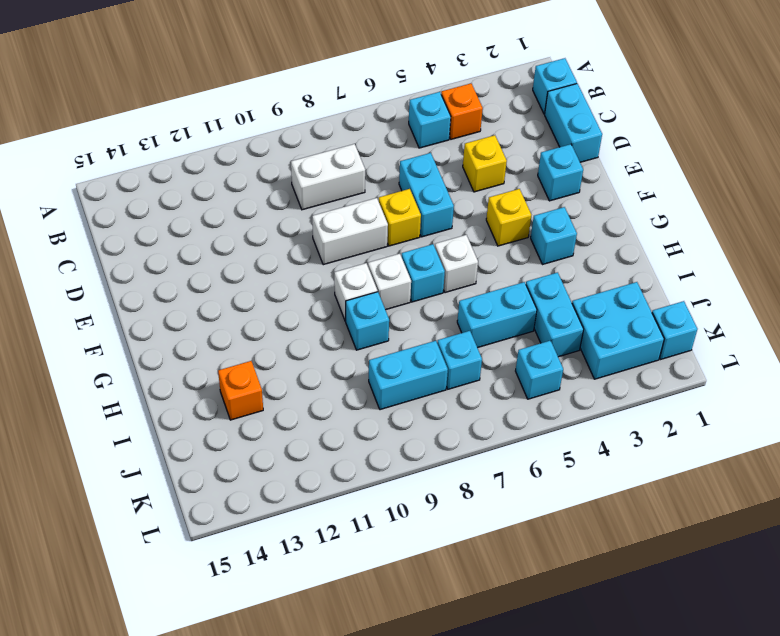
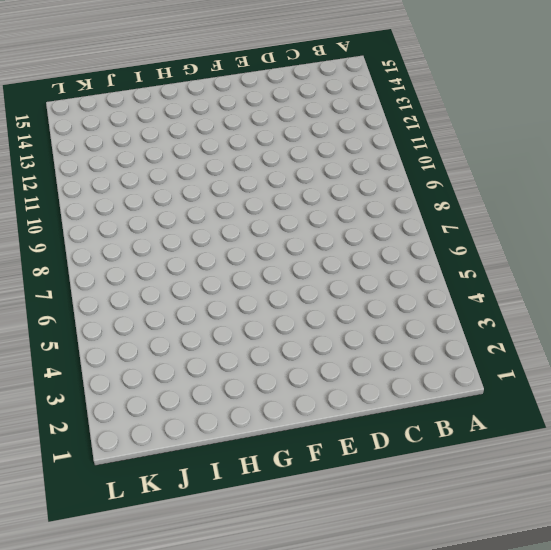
none -> cyan 1x1 brick [533,58,577,114]
none -> orange 1x1 brick [441,84,483,139]
none -> cyan 1x1 brick [409,92,451,148]

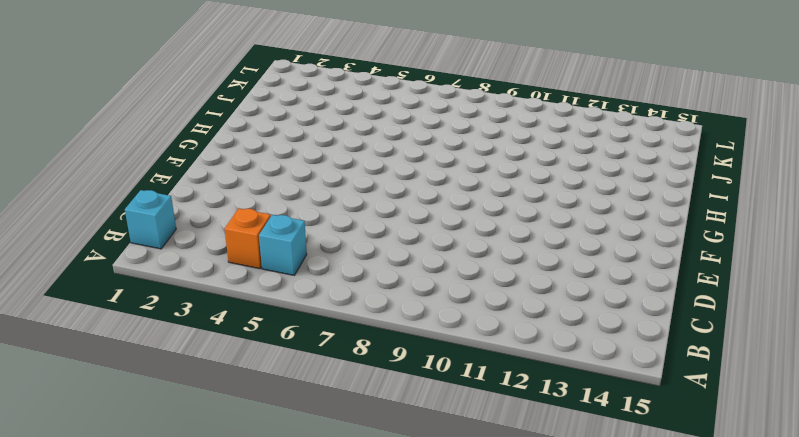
none -> cyan 1x2 brick [545,84,602,162]
none -> white 1x2 brick [291,144,365,210]
none -> yellow 1x1 brick [463,135,507,192]

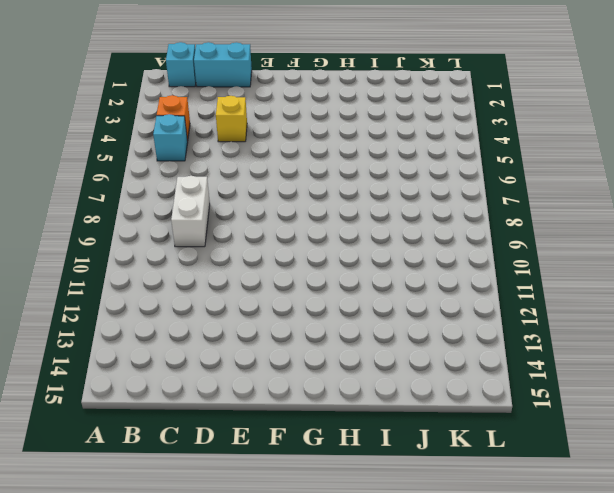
none -> cyan 1x2 brick [399,153,454,237]
none -> cyan 1x1 brick [538,144,583,201]
none -> yellow 1x1 brick [379,189,421,246]

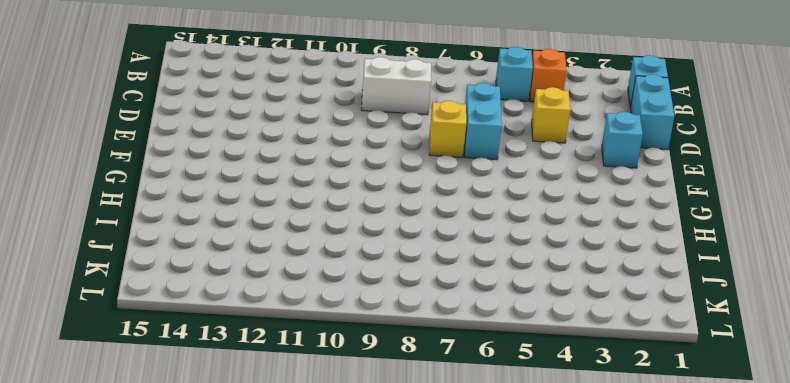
none -> white 1x2 brick [312,198,388,265]
none -> yellow 1x1 brick [486,189,531,246]
none -> cyan 1x1 brick [531,207,577,264]

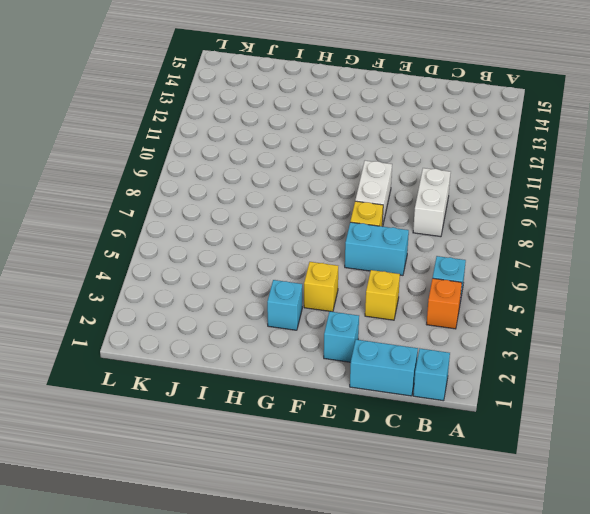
none -> white 1x1 brick [435,235,478,293]
none -> cyan 1x1 brick [401,244,445,302]
none -> white 1x1 brick [368,254,411,310]

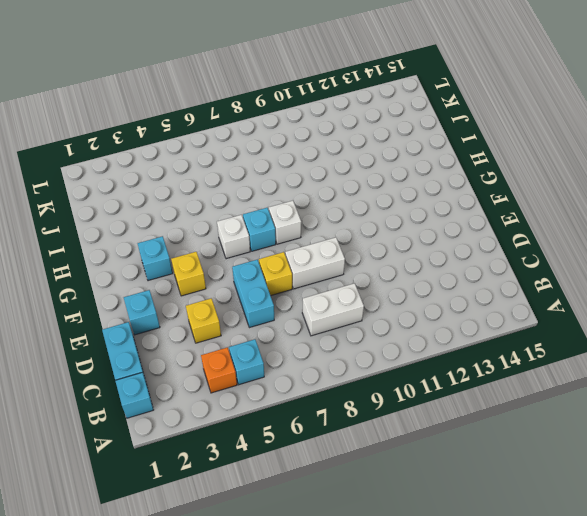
none -> white 1x1 brick [334,263,378,321]
none -> cyan 1x1 brick [346,292,389,350]
none -> cyan 1x2 brick [526,272,584,357]

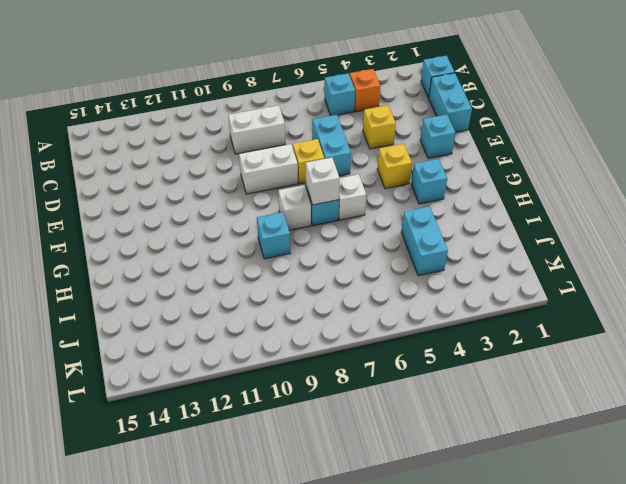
white 1x1 brick [306,158,340,205] -> white 1x1 brick moved to [334,263,378,321]
none -> cyan 1x2 brick [457,282,537,348]
none -> orange 1x1 brick [218,361,263,420]
none -> cyan 2x2 brick [572,282,664,379]

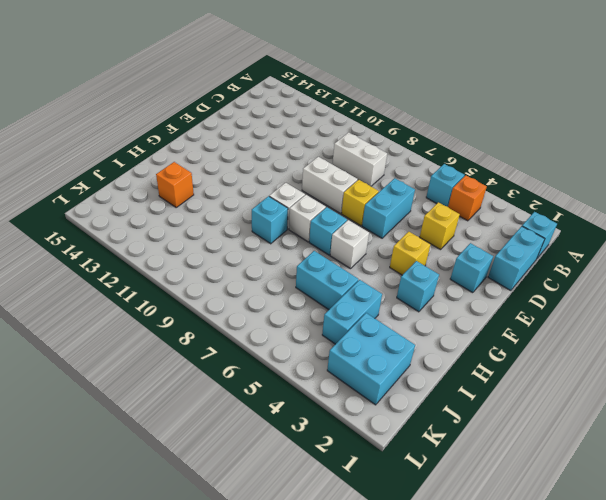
none -> cyan 1x1 brick [437,331,482,389]
none -> cyan 1x2 brick [369,341,448,410]
none -> cyan 1x1 brick [652,301,697,360]

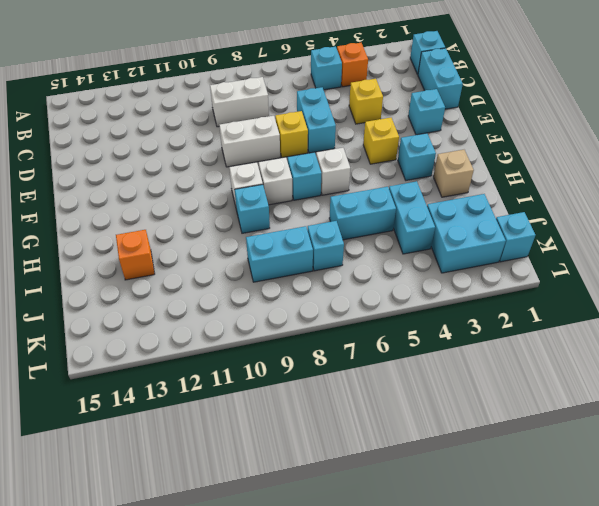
tan 1x1 brick [433,150,474,197] -> none
none -> cyan 1x1 brick [516,341,563,399]

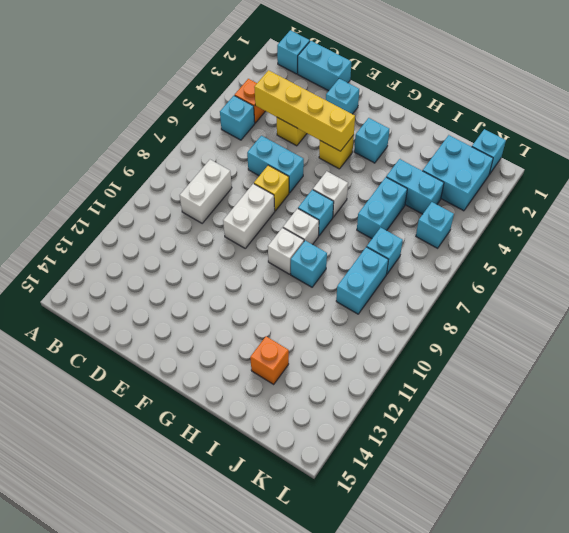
yellow 1x4 brick [254,70,355,151] -> none

